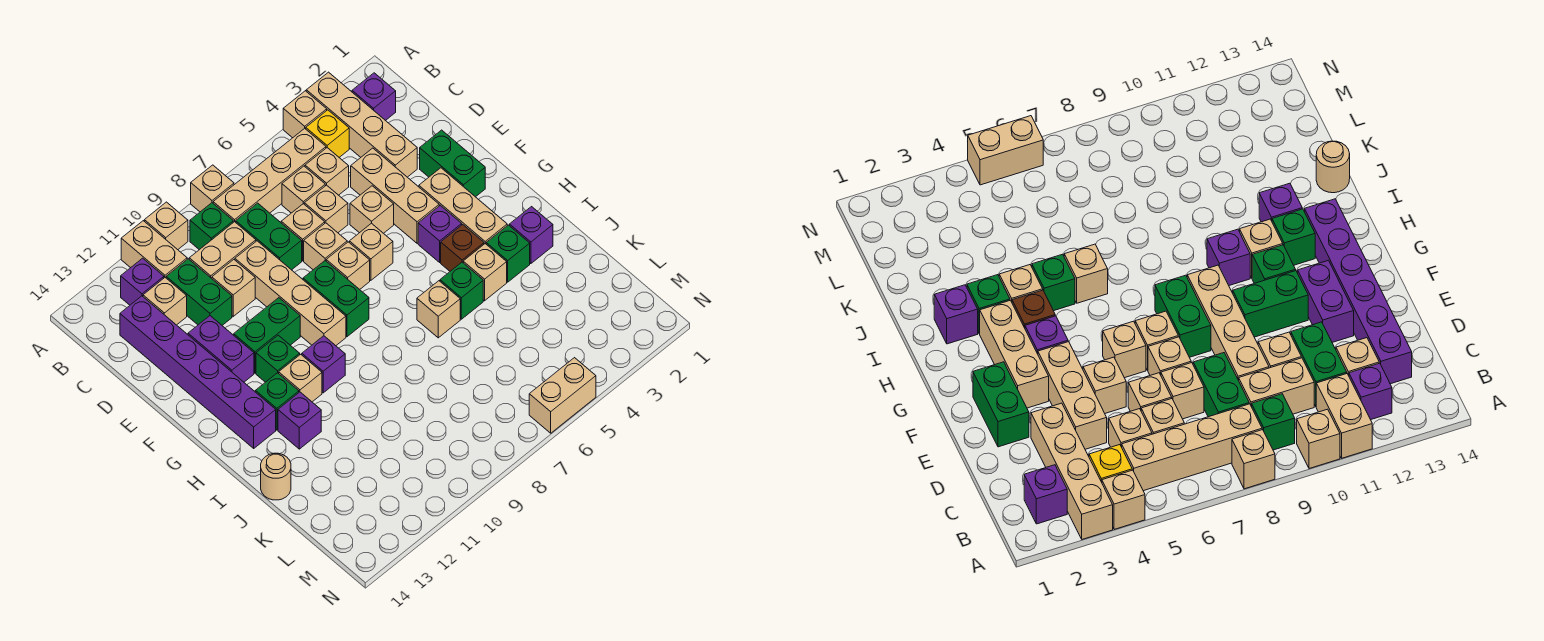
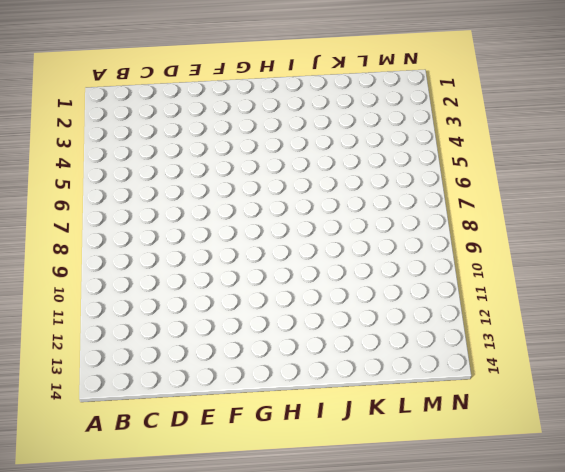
none -> tan 1x4 brick [306,72,417,177]
none -> tan 1x1 brick [283,91,327,138]
none -> tan 1x1 brick [191,165,234,212]
none -> tan 1x1 brick [144,202,188,250]

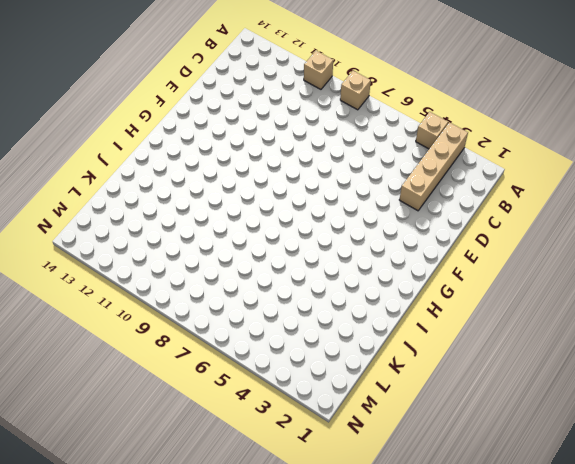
none -> tan 1x2 brick [121,221,187,278]
none -> purple 1x1 brick [352,73,396,121]
none -> yellow 1x1 brick [306,110,349,157]
none -> tan 1x4 brick [213,128,326,222]

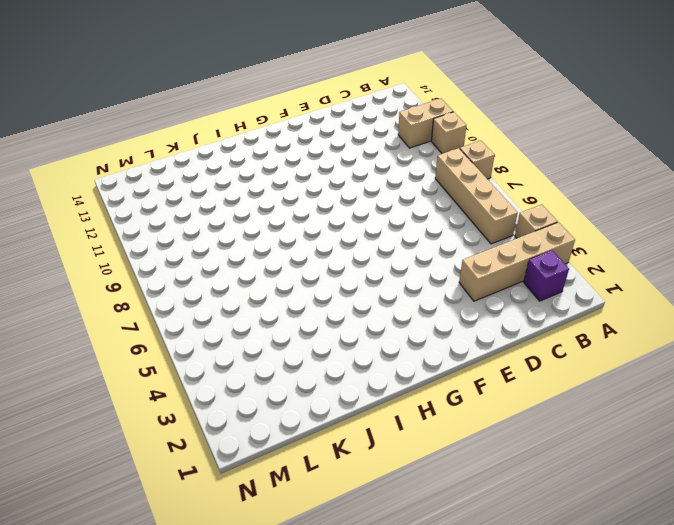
none -> yellow 1x1 brick [306,110,349,157]
none -> green 1x1 brick [190,203,233,250]
none -> purple 1x1 brick [121,258,164,305]
none -> tan 1x1 brick [305,148,349,195]

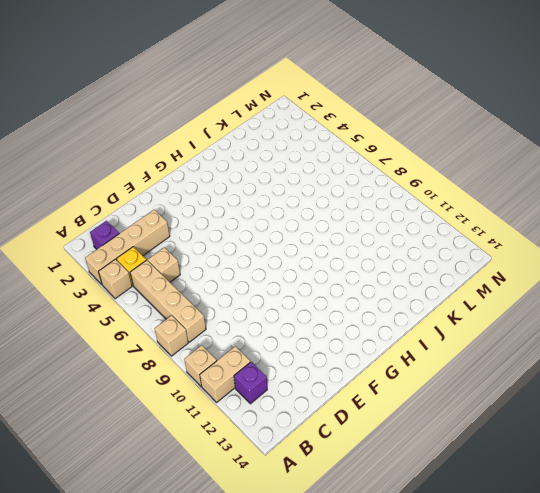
none -> green 1x1 brick [190,203,233,250]
none -> tan 1x1 brick [282,166,325,213]
none -> green 1x2 brick [236,203,302,270]
none -> tan 1x2 brick [189,222,256,278]

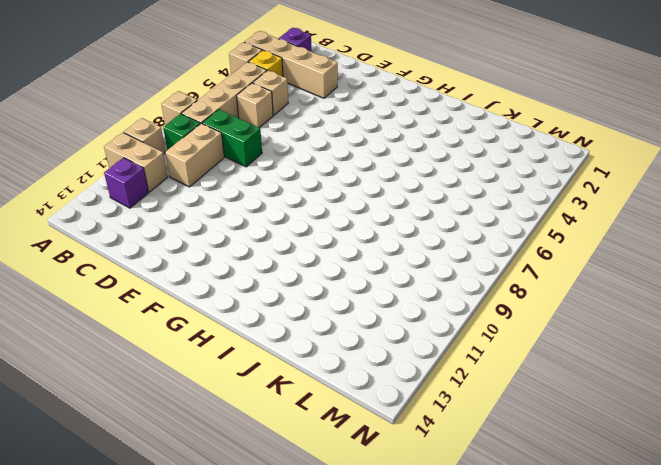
none -> green 1x2 brick [166,259,232,325]
none -> tan 1x1 brick [143,278,187,325]
none -> purple 1x6 brick [120,296,276,448]
none -> tan 1x3 brick [351,148,439,243]

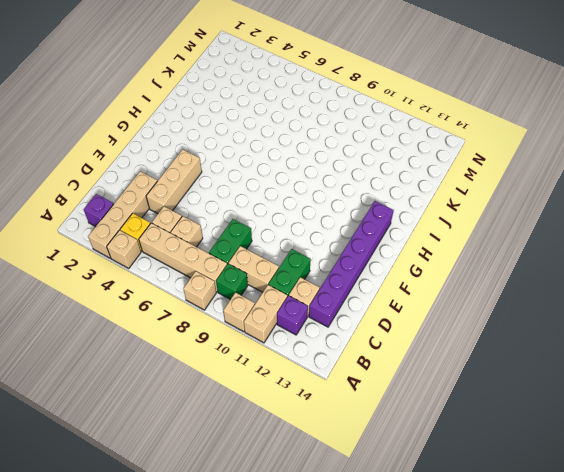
none -> tan 1x1 brick [304,185,348,233]
none -> tan 1x1 brick [281,204,325,261]
none -> tan 1x4 brick [235,241,346,346]
none -> tan 1x1 brick [212,260,255,316]

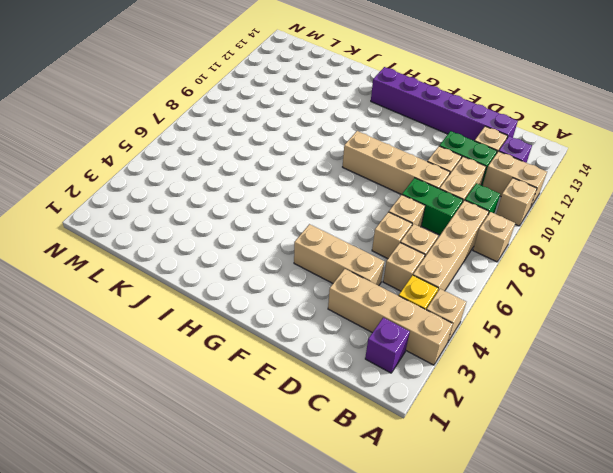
none -> green 1x2 brick [420,130,485,197]
none -> tan 1x1 brick [350,186,394,233]
none -> tan 1x1 brick [304,223,347,270]
none -> purple 1x2 brick [188,316,254,382]

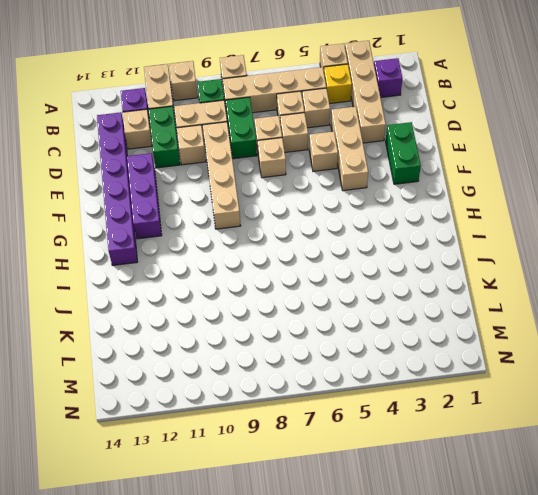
purple 1x3 brick [127,153,162,239] -> purple 1x2 brick [188,316,254,382]
none -> tan 1x3 brick [419,168,507,244]
none -> tan 1x1 brick [349,223,393,280]
none -> tan 1x1 brick [326,242,370,289]
none -> green 1x2 brick [303,261,369,337]

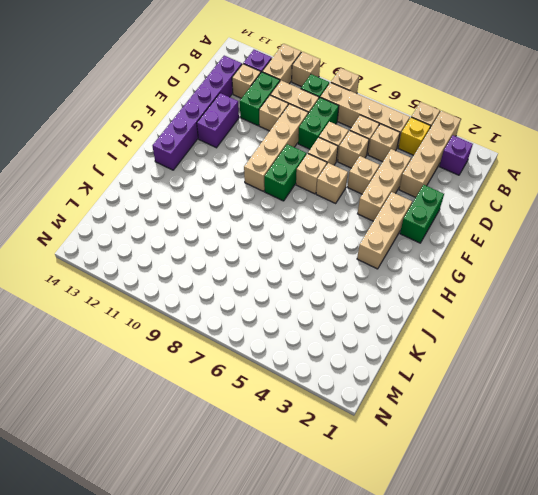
none -> green 1x2 brick [234,298,300,373]
none -> purple 1x1 brick [418,205,462,262]
none -> green 1x1 brick [256,335,300,382]
none -> brown 1x1 brick [441,225,484,271]

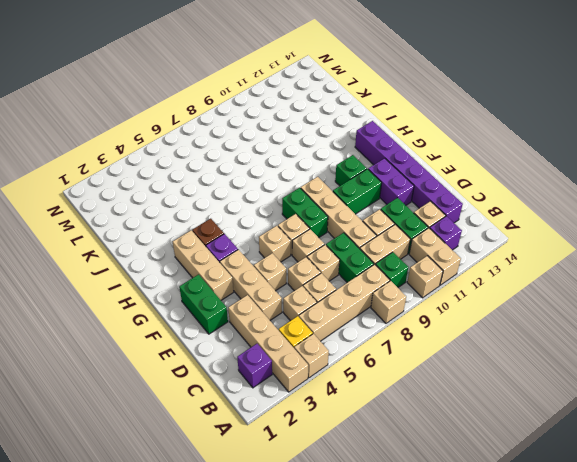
none -> purple 1x1 brick [302,336,345,393]
none -> tan 1x1 brick [279,354,322,402]
none -> green 1x1 brick [255,373,299,430]
none -> purple 1x1 brick [510,207,553,264]

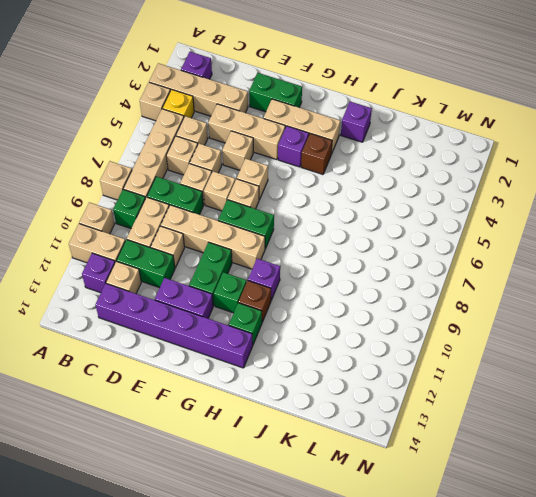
brown 1x1 brick [239,280,271,322] -> tan 1x1 brick [279,354,322,402]
none -> green 1x1 brick [486,225,530,282]
none -> tan 1x1 brick [463,244,507,301]
none -> green 1x1 brick [440,262,483,319]
none -> tan 1x1 brick [417,281,460,338]

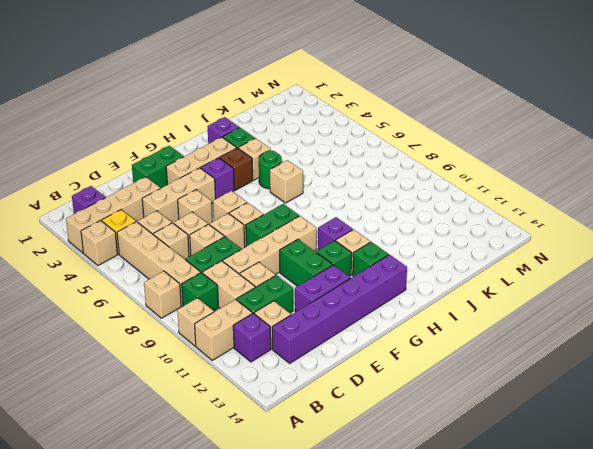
green 1x1 round brick [259,150,282,189] -> green 1x1 brick [440,262,483,319]
none -> purple 1x1 brick [278,392,321,449]
none -> tan 1x1 round brick [261,453,291,500]
none -> tan 1x2 brick [529,358,596,433]

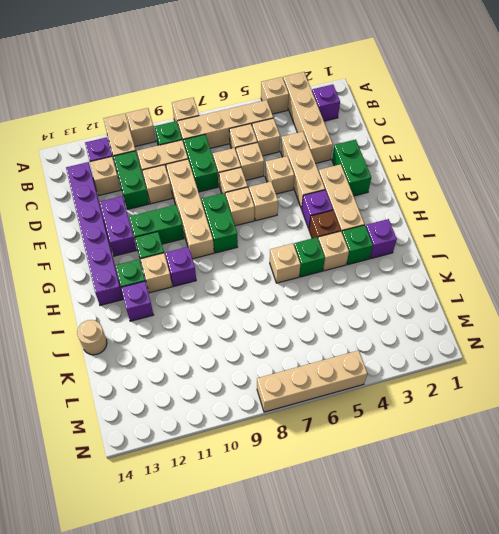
tan 1x4 brick [257,350,367,412] -> tan 1x2 brick [529,358,596,433]
none -> yellow 1x1 brick [306,110,349,157]

